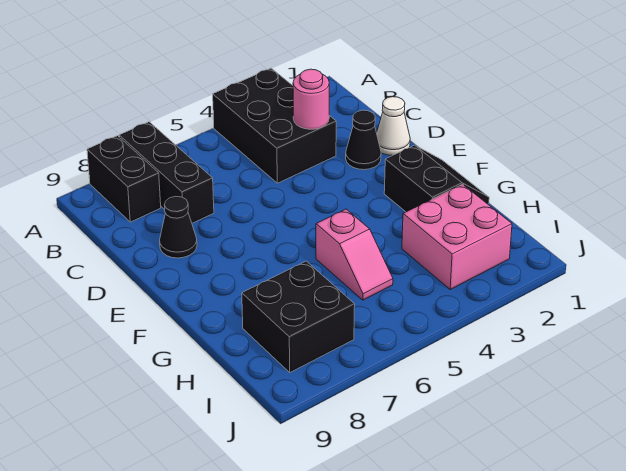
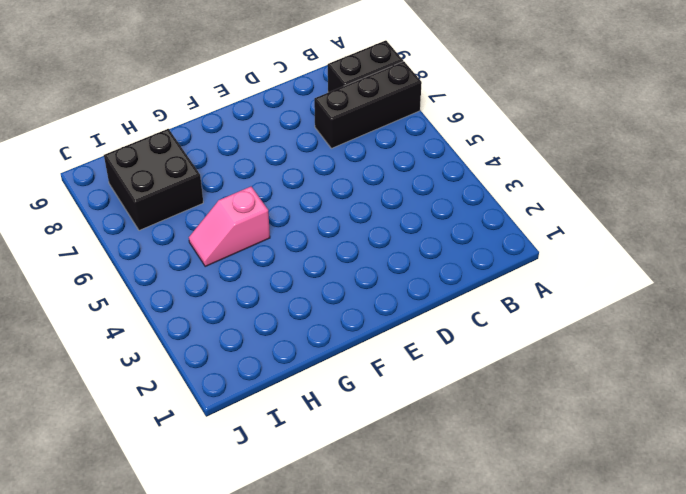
none -> black 2x3 brick [213,68,336,183]
none -> white 1x1 cone [377,97,410,156]

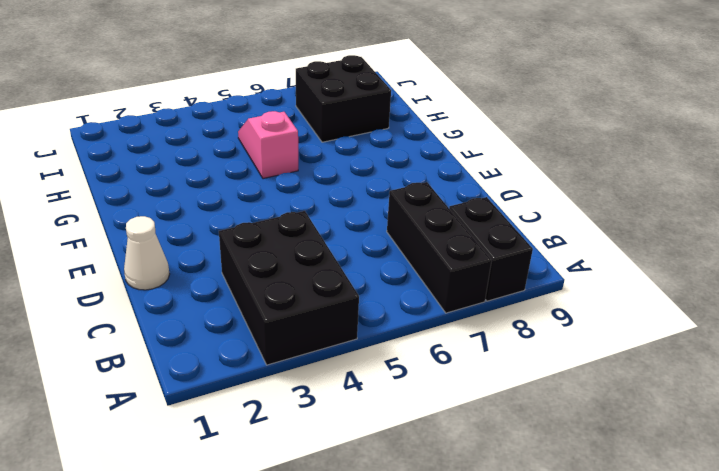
none -> black 1x1 cone [346,110,381,170]
none -> black 1x1 cone [160,197,197,258]

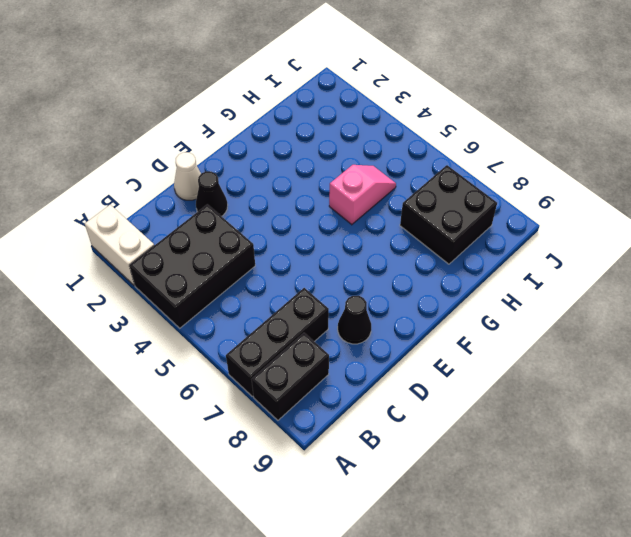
white 1x2 brick [85,205,154,286] -> none
none -> black 2x2 slope [384,145,489,212]
none -> pink 2x2 brick [402,184,512,289]

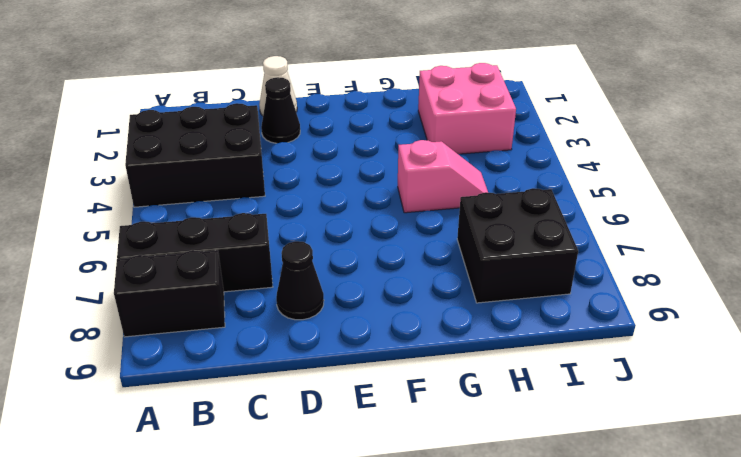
none -> black 2x2 slope [384,145,489,212]
none -> pink 1x1 round brick [293,69,329,129]

